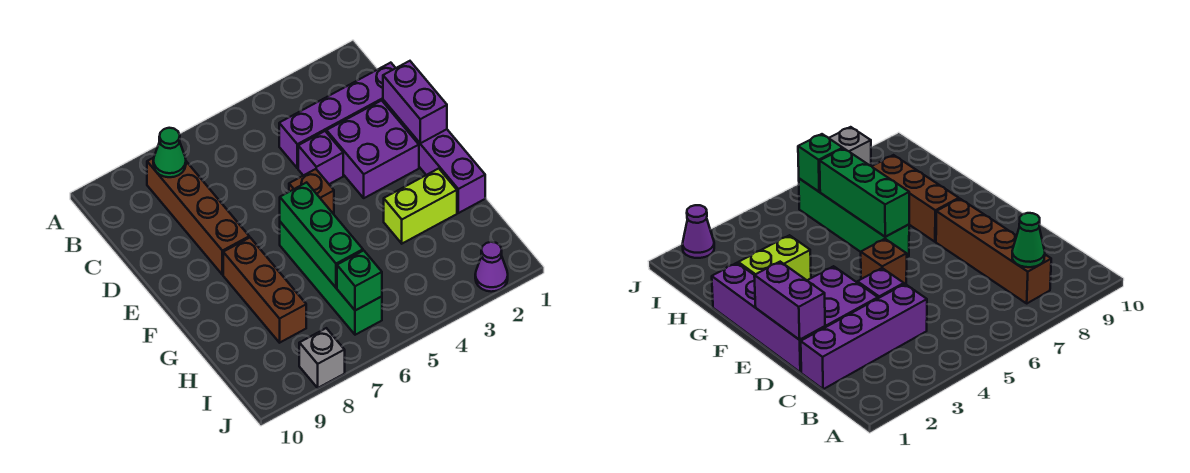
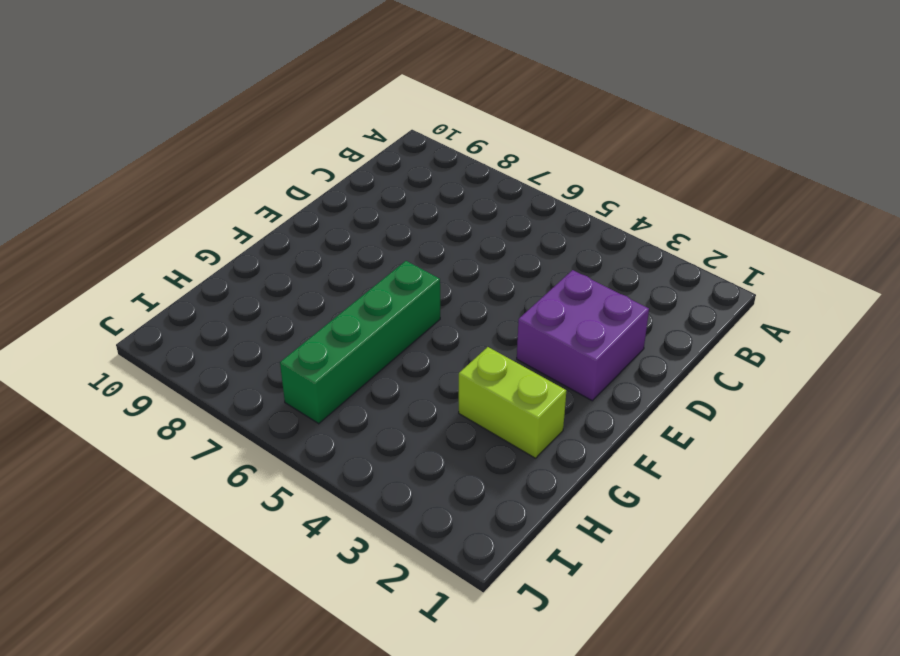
none -> brown 1x4 brick [147,158,249,275]
none -> purple 1x4 brick [279,63,395,168]
none -> purple 1x4 brick [383,100,485,213]

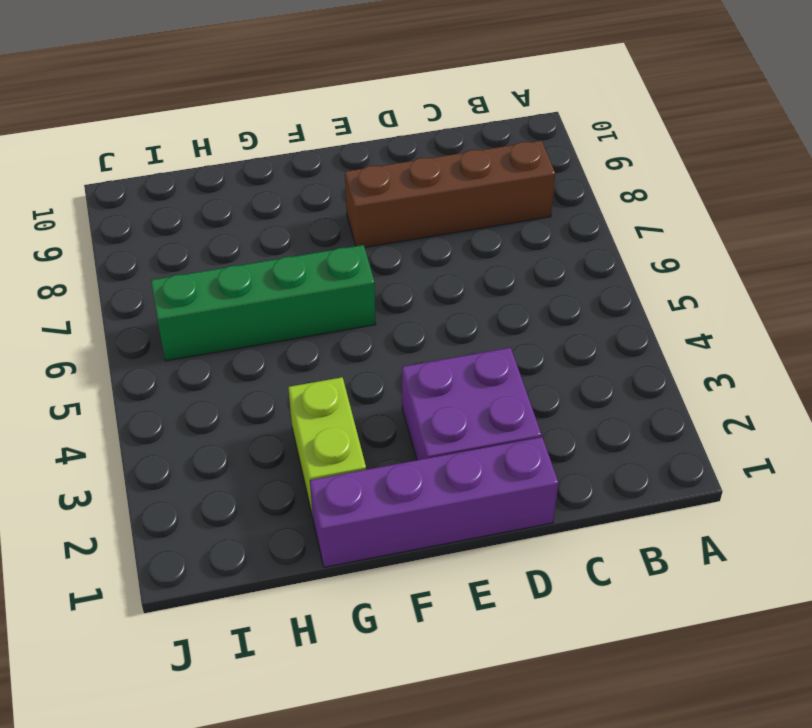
none -> purple 1x4 brick [279,63,395,168]
none -> purple 1x1 brick [298,131,343,184]
none -> brown 1x1 brick [289,169,334,214]

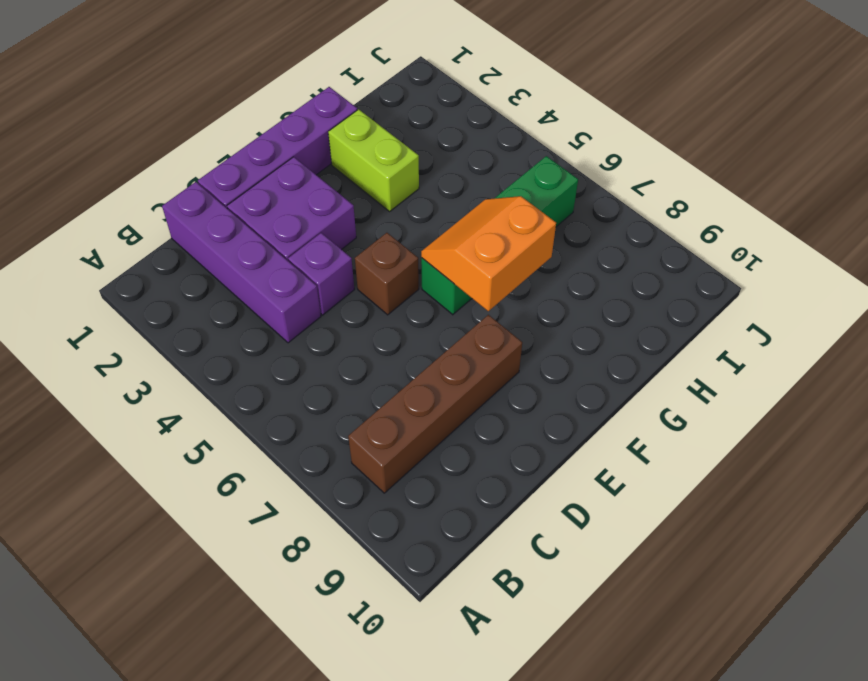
orange 2x2 slope [421,196,556,311] -> green 1x3 brick [280,182,363,288]
none -> brown 1x3 brick [223,238,306,343]
none -> purple 1x1 cone [475,242,508,292]
none -> grey 1x1 brick [299,328,345,388]

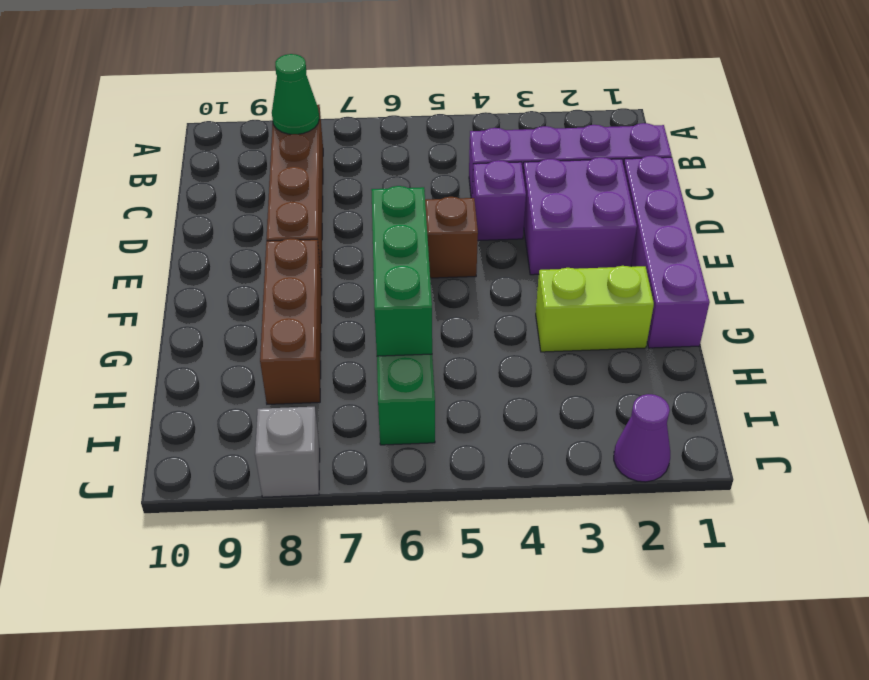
none -> purple 1x2 brick [383,61,447,143]
none -> green 1x1 brick [337,251,382,310]

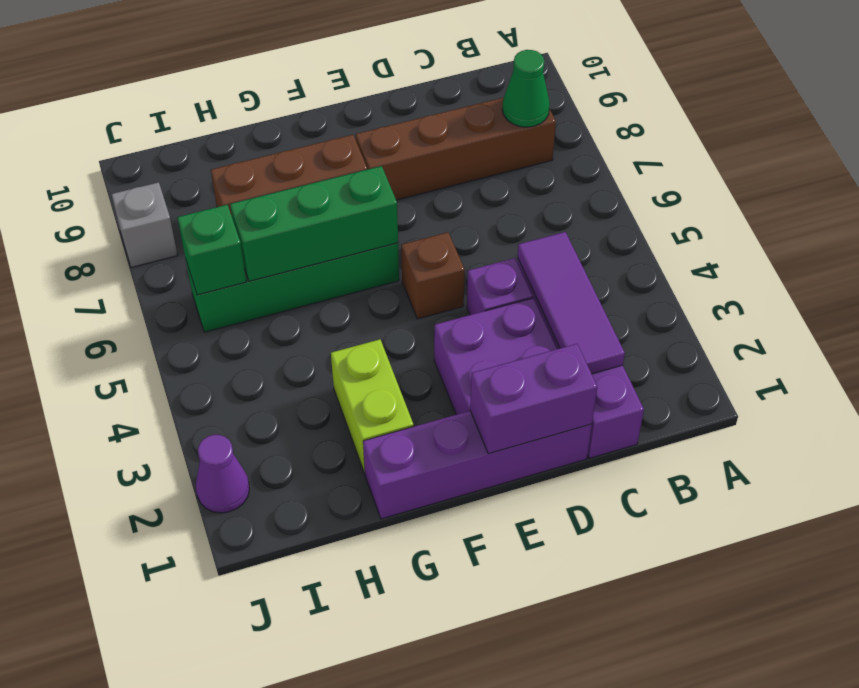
purple 1x3 tile [518,232,625,374] -> none

